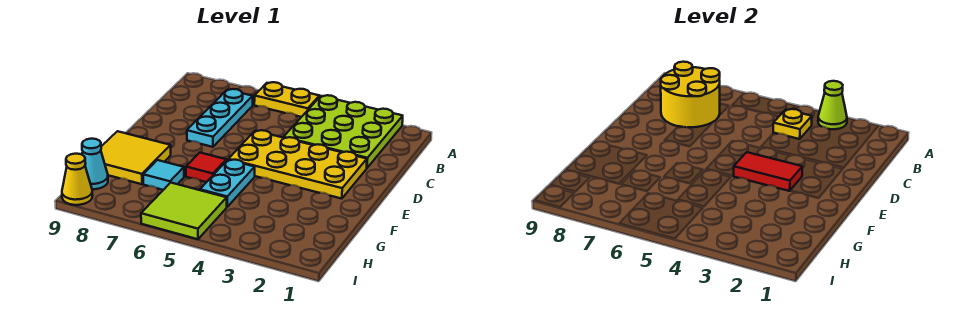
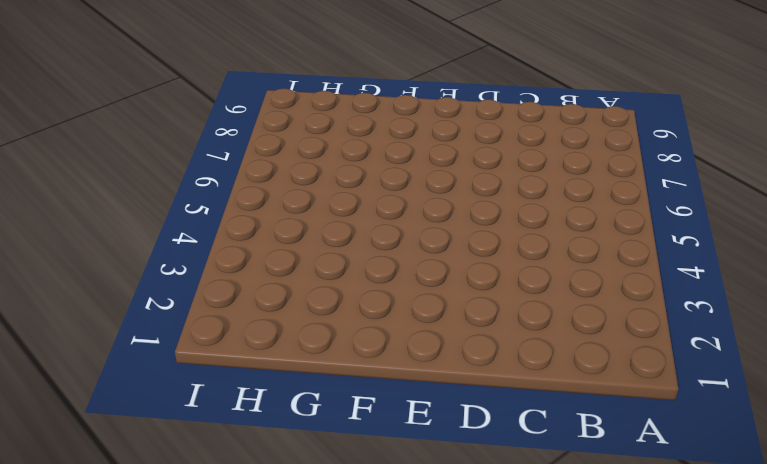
none -> lime 3x3 plate [283,95,403,168]
none -> yellow 1x2 plate [254,82,320,117]
none -> cyan 1x3 plate [187,89,253,147]

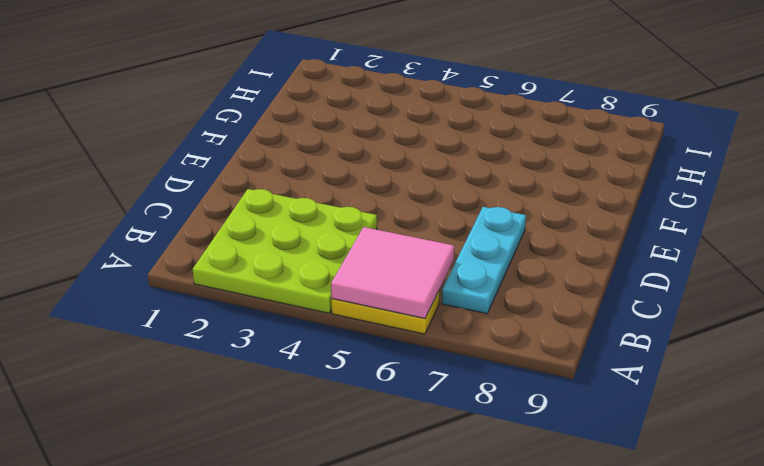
pink 2x2 tile [331,227,454,318] -> none
none -> yellow 2x4 plate [228,130,367,199]
none -> cyan 1x2 plate [200,160,255,207]
none -> red 1x1 tile [186,153,226,182]

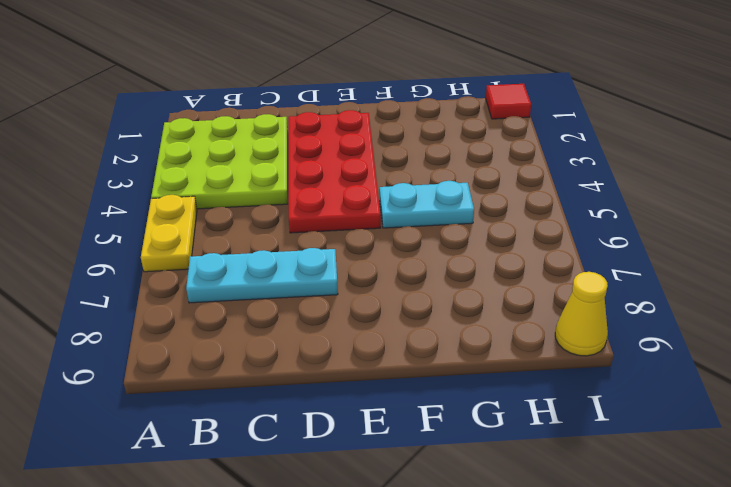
red 2x4 plate [289,110,381,233] -> yellow 2x4 plate [228,130,367,199]
red 1x1 tile [486,84,531,119] -> red 1x1 tile moved to [186,153,226,182]
none -> yellow 2x2 tile [101,131,171,184]
none -> cyan 1x1 tile [143,160,184,190]
none -> lime 2x2 tile [141,183,227,239]

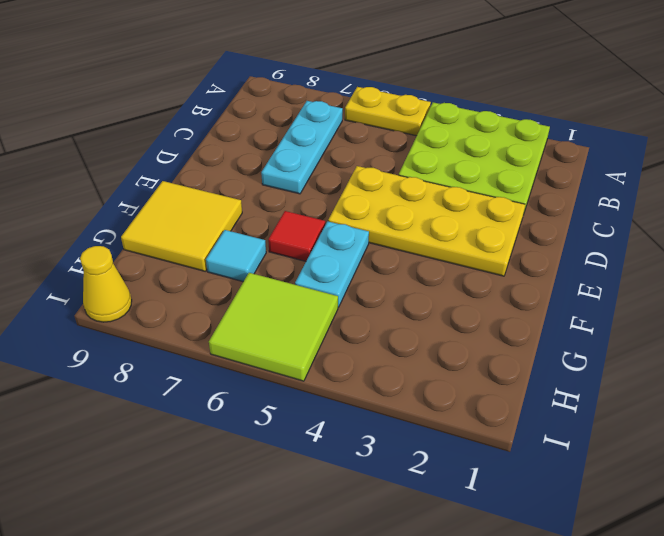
none -> cyan 1x1 cone [82,139,108,189]
none -> lime 1x1 cone [818,81,847,129]
none -> yellow 1x1 plate [773,109,812,139]

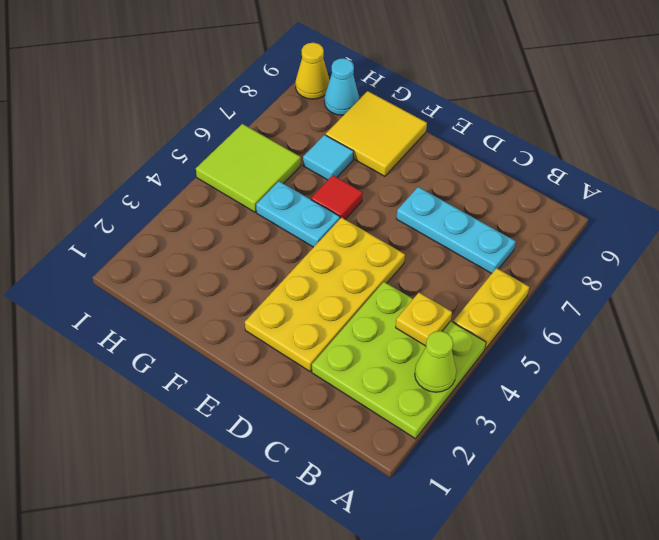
none -> yellow 2x2 round brick [661,62,720,127]
none -> red 1x2 tile [734,152,802,191]

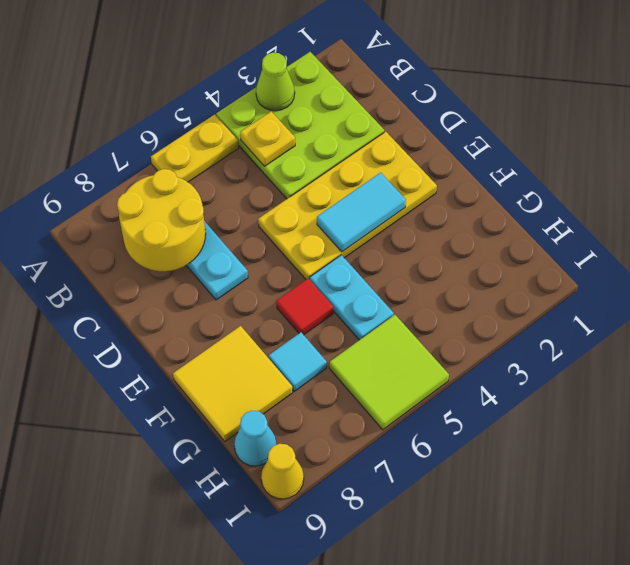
cyan 1x2 tile [317,173,406,252] -> red 1x2 tile [734,152,802,191]

